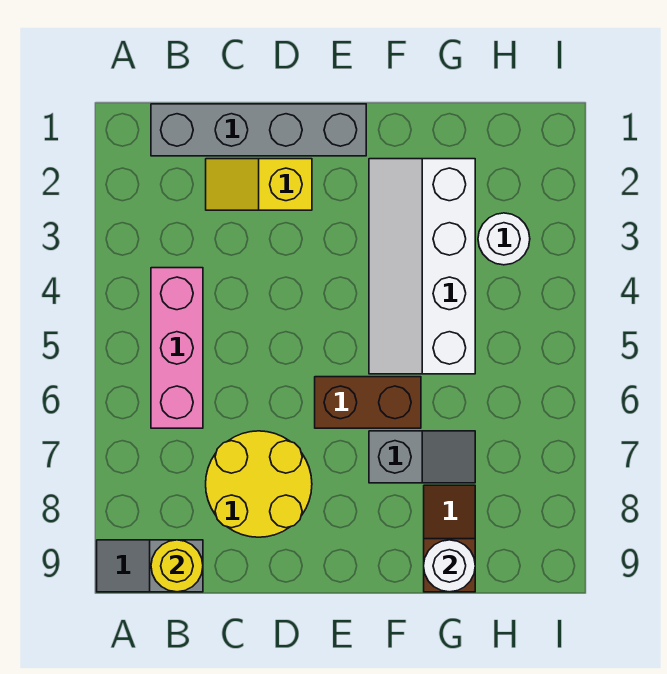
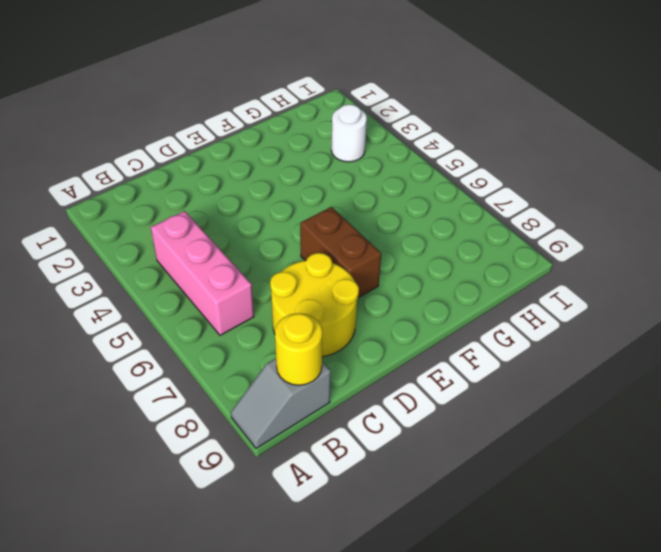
brown 1x2 brick [300,207,381,298] -> brown 1x2 brick turned to [315,377,421,428]
none -> grey 1x4 brick [151,104,366,156]
none -> yellow 1x2 slope [206,159,312,210]
none -> white 2x4 slope [369,159,475,374]

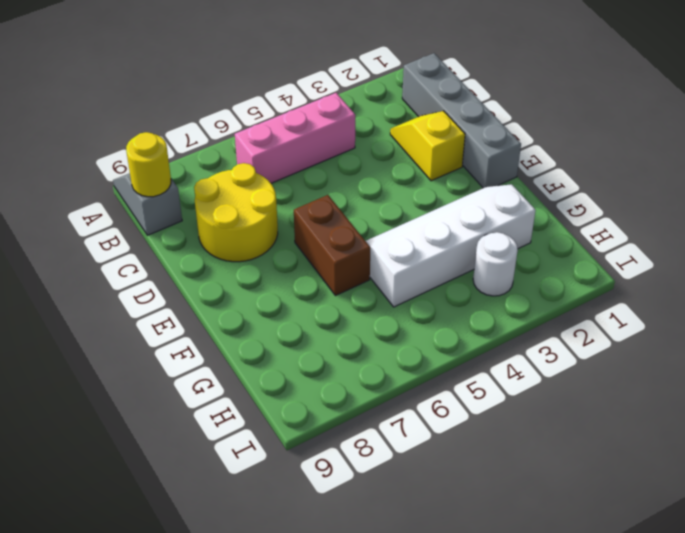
none -> grey 1x2 slope [369,431,475,483]
none -> brown 1x2 slope [424,485,475,592]
none -> white 1x1 round brick [424,540,475,592]

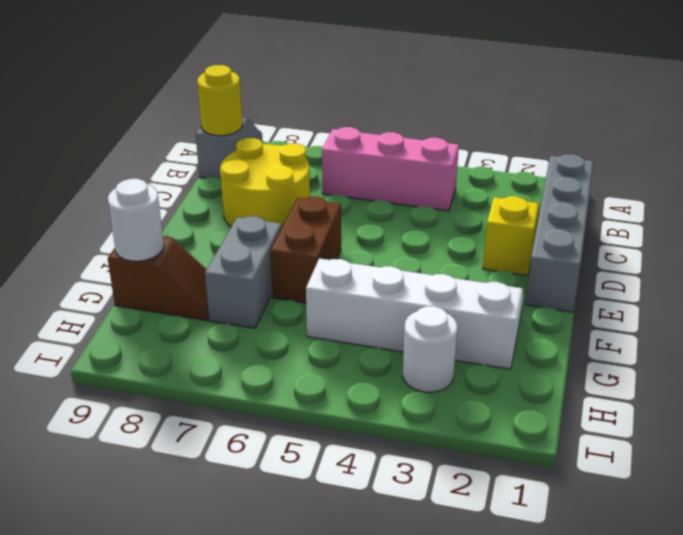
grey 1x2 brick [205,216,282,328] -> grey 1x2 slope [369,431,475,483]

